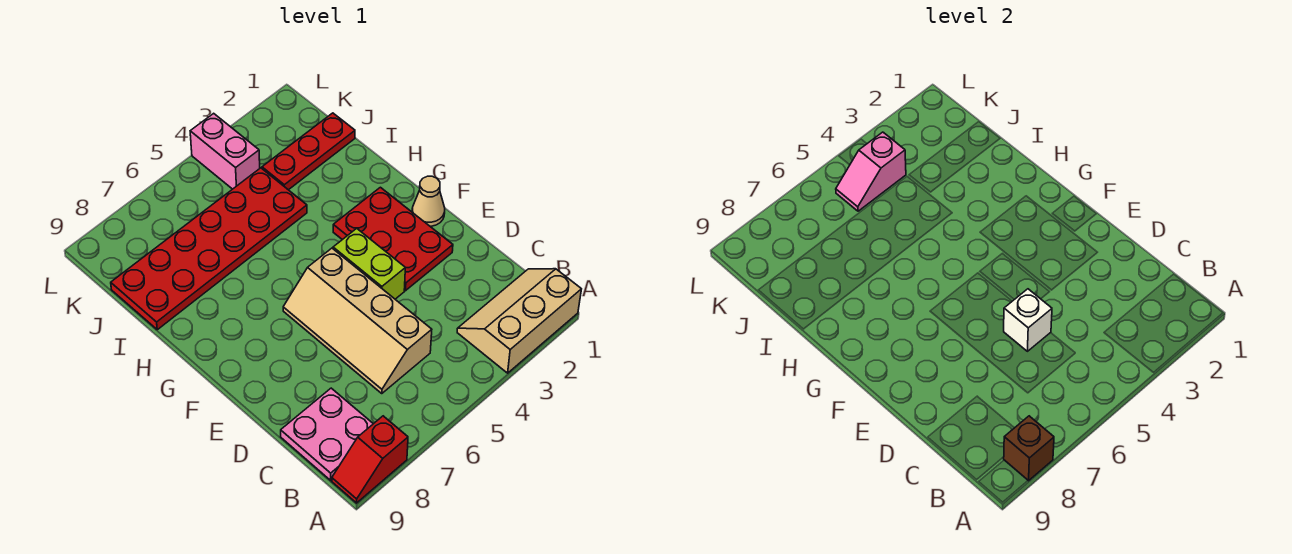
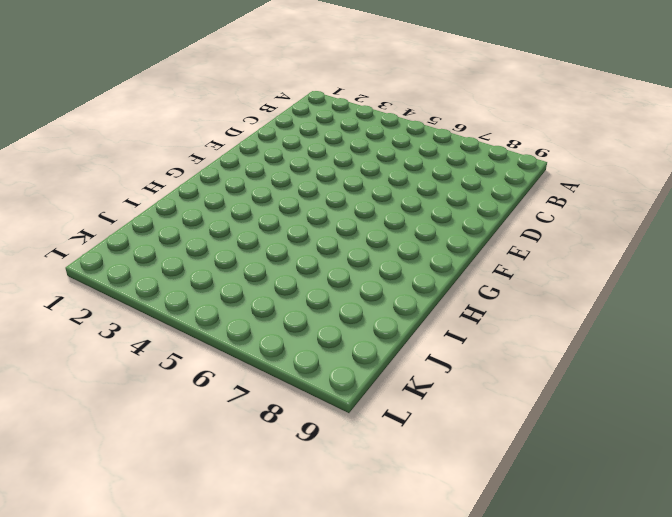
none -> tan 2x3 slope [457,269,581,373]
none -> red 1x2 slope [332,416,408,503]
none -> pink 2x2 plate [281,388,373,480]

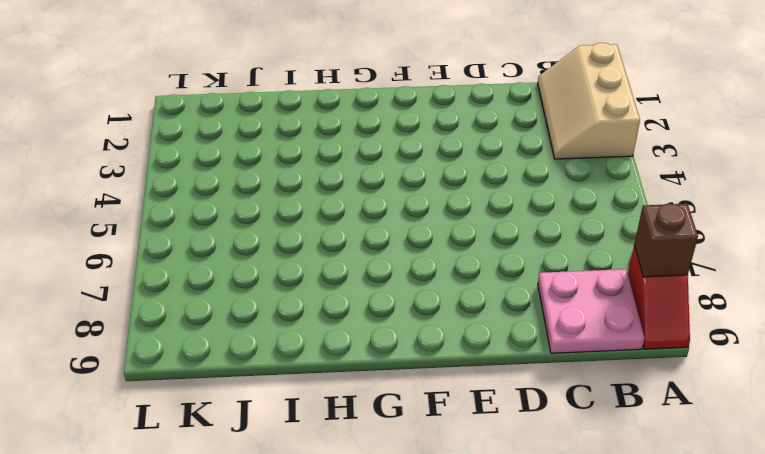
none -> tan 2x4 slope [283,248,432,393]
none -> red 2x3 plate [333,187,453,291]
none -> lime 1x2 brick [333,228,405,299]

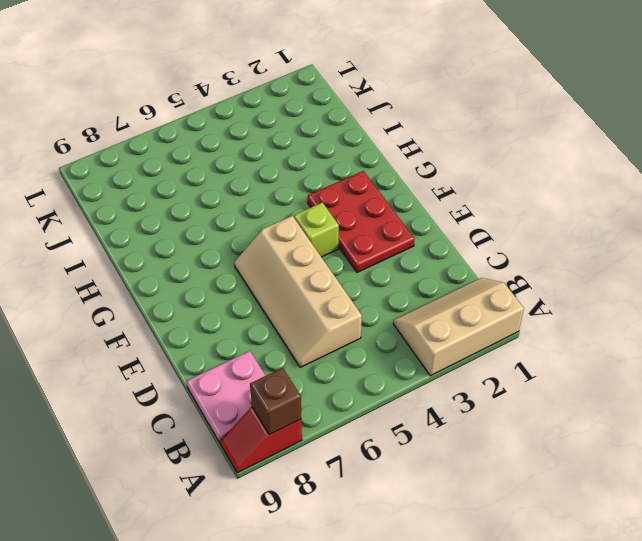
lime 1x1 brick [294,202,339,257] -> lime 1x2 brick [333,228,405,299]
none -> tan 1x1 cone [412,176,445,226]
none -> red 2x6 plate [111,168,307,330]
none -> red 1x3 plate [262,113,355,190]

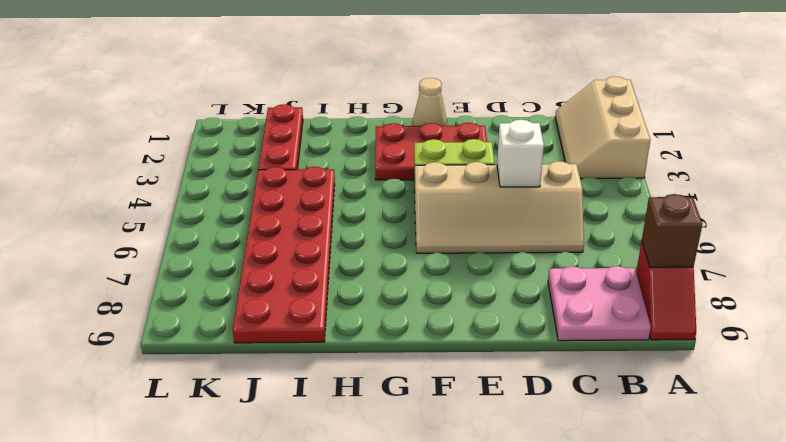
none -> pink 1x2 brick [190,113,260,189]
none -> pink 1x2 slope [836,132,906,211]

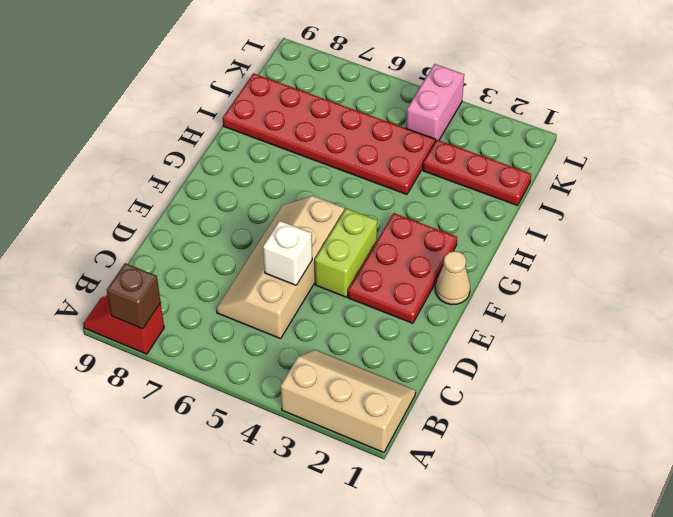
none -> pink 2x2 plate [281,388,373,480]
none -> pink 1x2 slope [836,132,906,211]

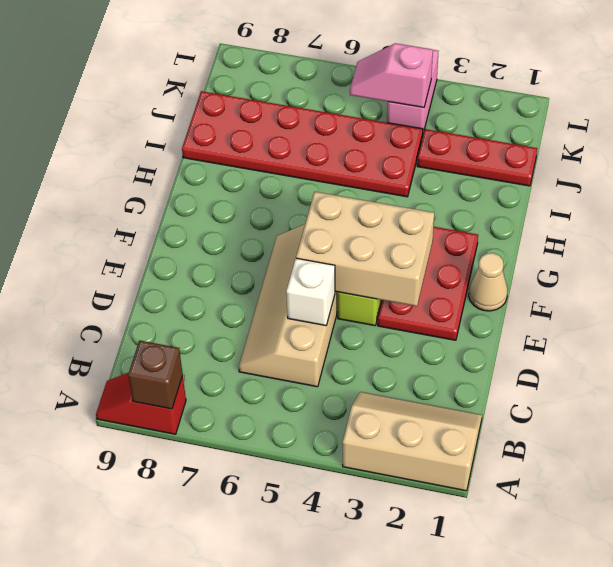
tan 2x3 brick [296,192,434,306] -> none
none -> pink 2x2 plate [281,388,373,480]

